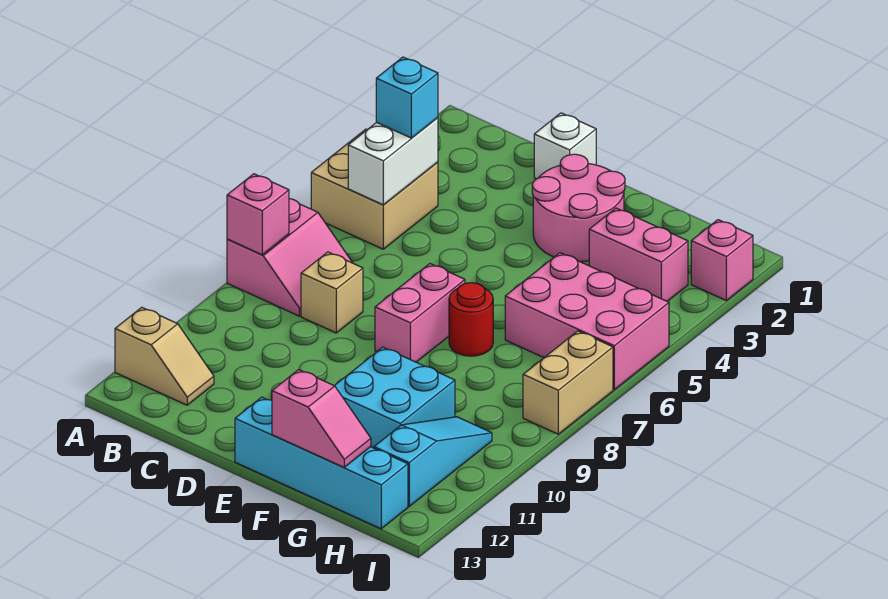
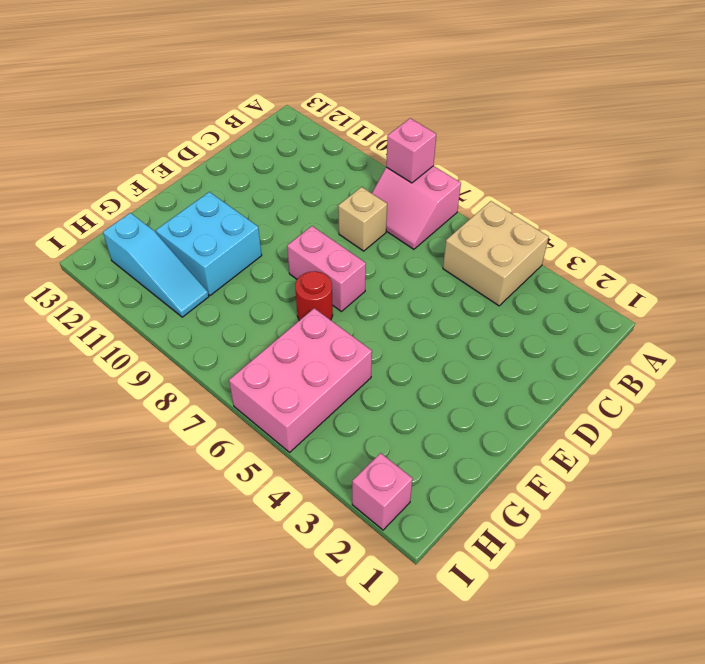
none -> tan 1x2 slope [115,307,214,405]
none -> white 1x1 brick [534,113,596,179]
none -> pink 2x2 round brick [532,154,625,261]

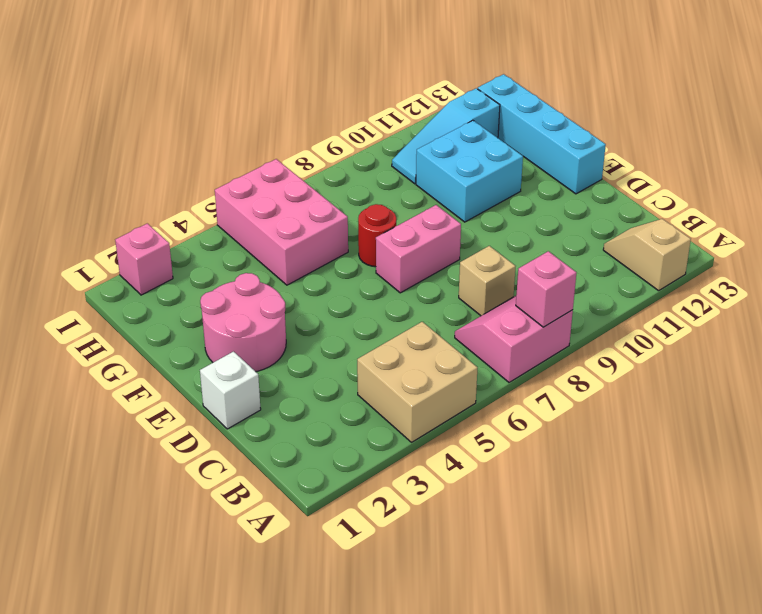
none -> pink 1x2 brick [589,208,688,301]
none -> tan 1x2 brick [523,331,613,434]
none -> white 1x2 brick [348,118,438,205]

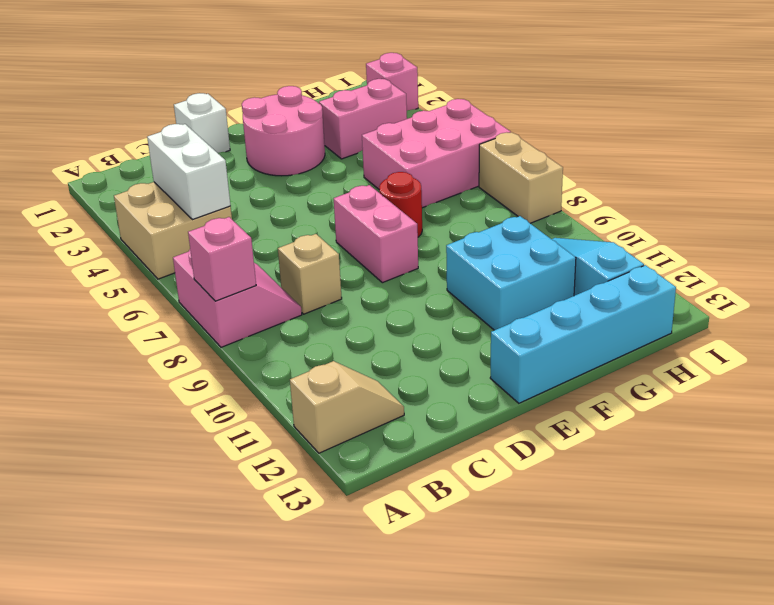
none -> pink 1x2 slope [272,370,371,467]
none -> cyan 1x1 brick [376,57,438,138]

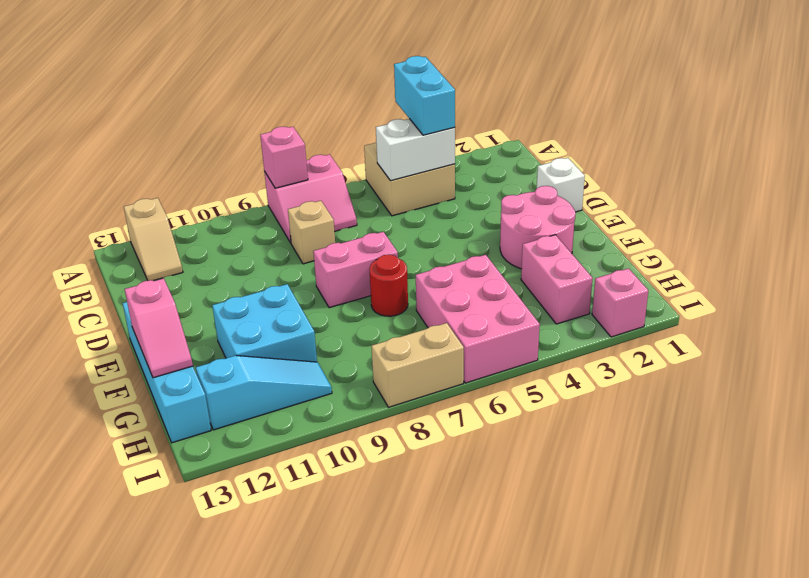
cyan 1x2 brick [394,56,455,135] -> cyan 1x1 brick [376,57,438,138]

